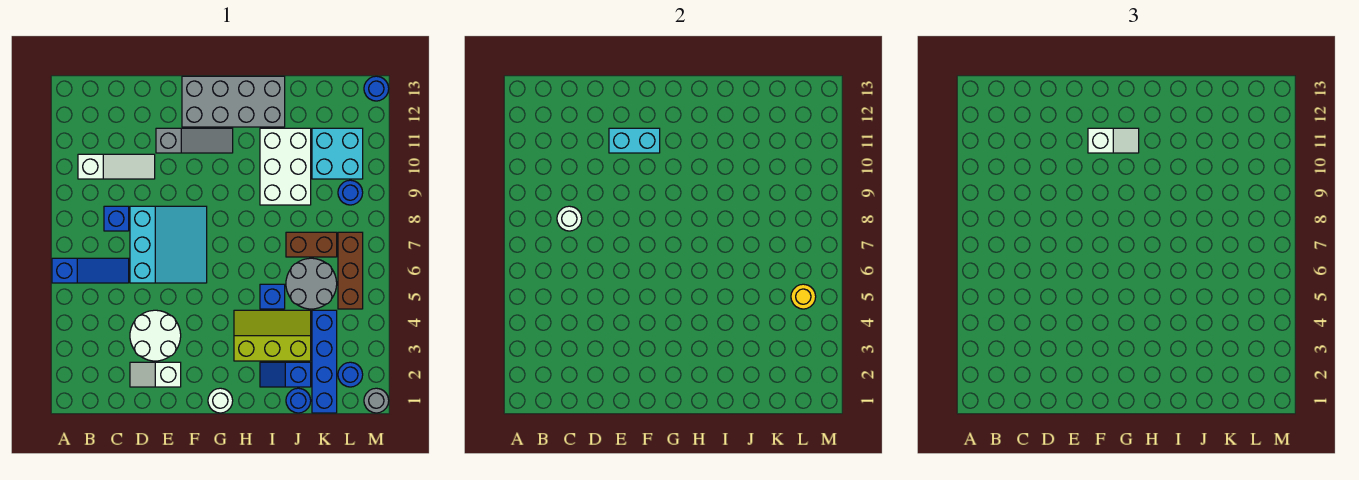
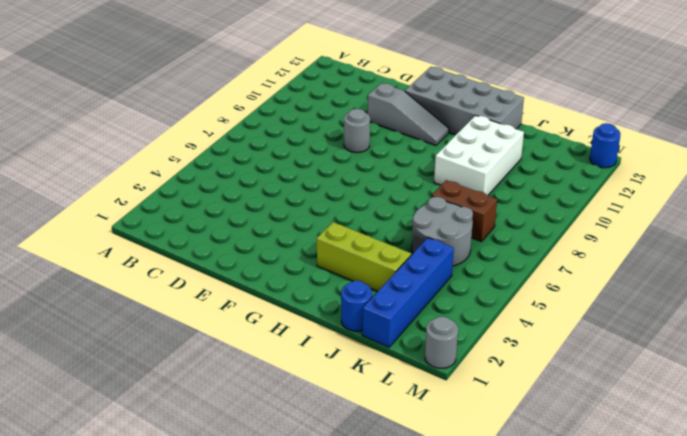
grey 1x1 round brick [344,109,370,153] -> none
none -> blue 1x3 slope [52,258,129,283]
none -> white 1x3 slope [78,154,155,179]
none -> blue 1x1 brick [104,206,129,231]

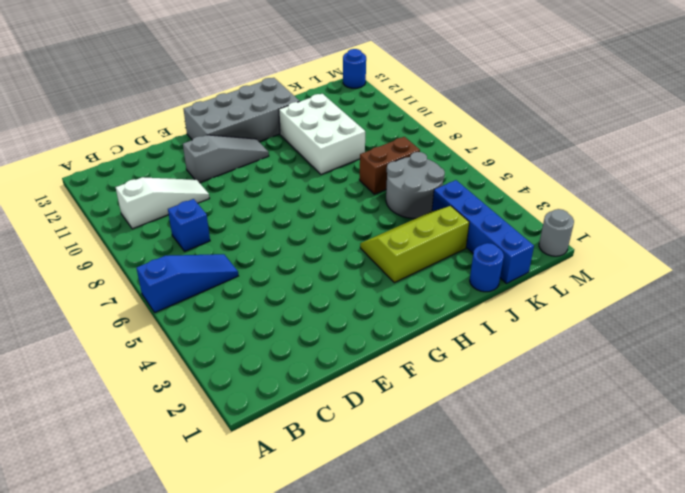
none -> white 1x2 slope [130,362,181,387]
none -> white 2x2 round brick [130,310,181,361]
none -> cyan 3x3 slope [130,206,207,283]

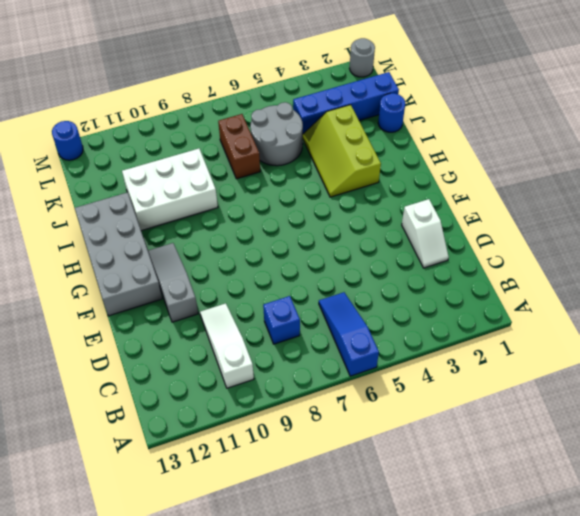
none -> white 2x2 round brick [130,310,181,361]
none -> cyan 3x3 slope [130,206,207,283]
none -> white 1x1 round brick [208,388,233,413]

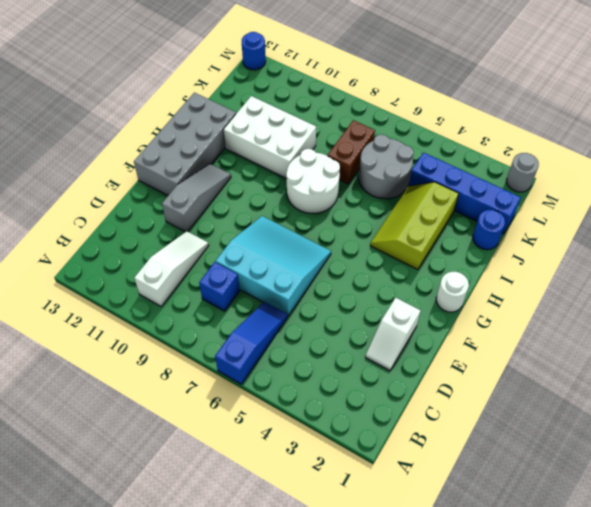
white 2x2 round brick [286,149,340,213] -> white 2x2 round brick moved to [130,310,181,361]
none -> blue 1x2 slope [260,362,311,387]
none -> blue 1x1 brick [260,284,285,309]
none -> cyan 2x2 brick [312,128,363,179]

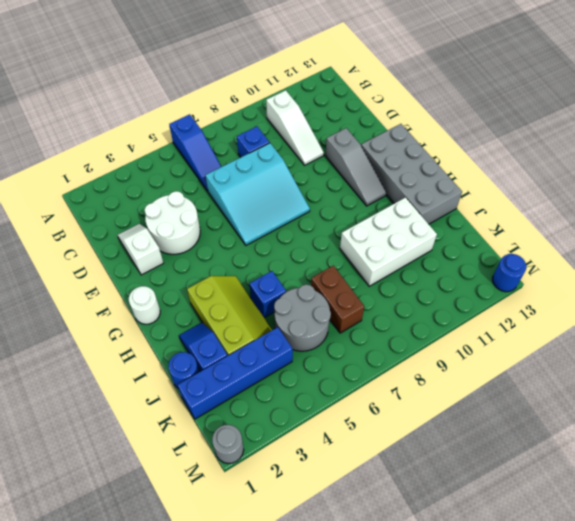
none -> cyan 2x2 brick [312,128,363,179]
none -> blue 1x1 round brick [338,362,363,387]
none -> brown 1x3 brick [338,232,363,309]

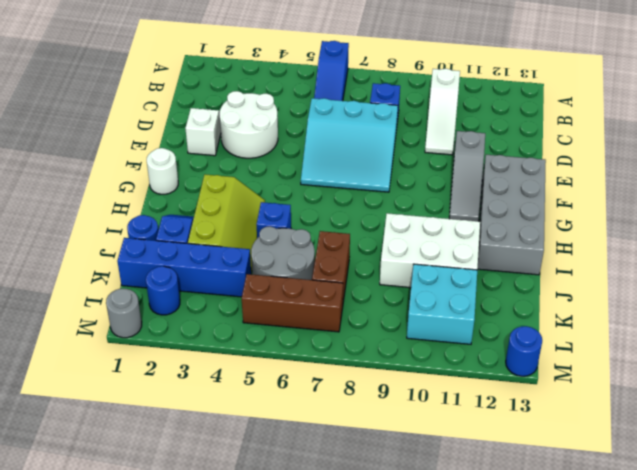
none -> blue 1x1 round brick [338,180,363,205]
none -> white 1x1 round brick [557,206,582,231]
none -> cyan 1x2 brick [609,128,660,153]

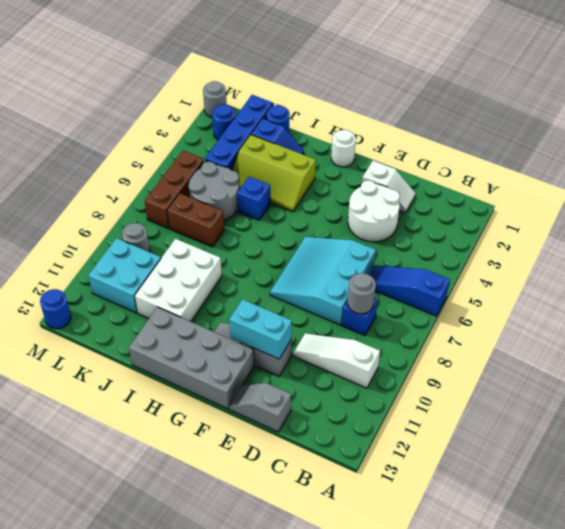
grey 1x1 round brick [348,273,376,314] -> white 1x1 round brick [557,206,582,231]
grey 1x2 slope [229,383,291,432] -> none
grey 1x1 round brick [122,223,150,252] -> blue 1x1 round brick [338,180,363,205]
none -> yellow 1x1 round brick [791,284,816,309]
none -> white 1x2 slope [1088,128,1139,153]

